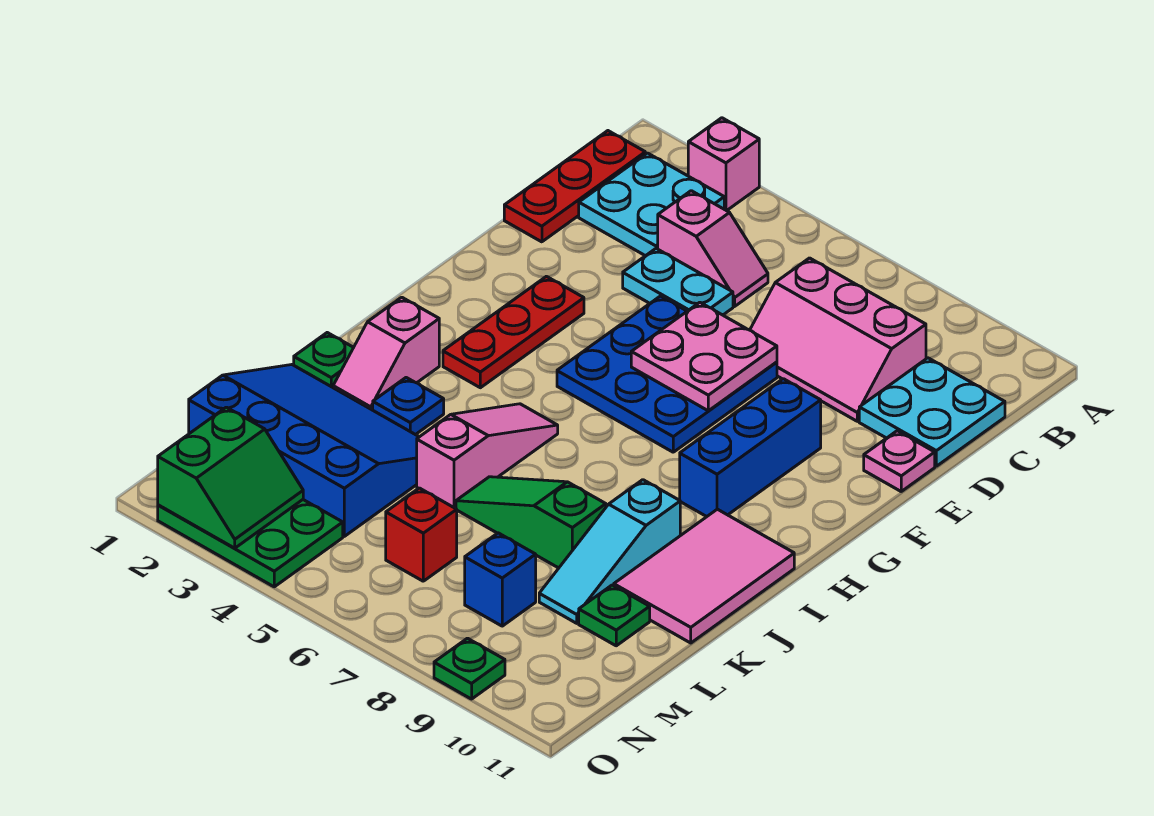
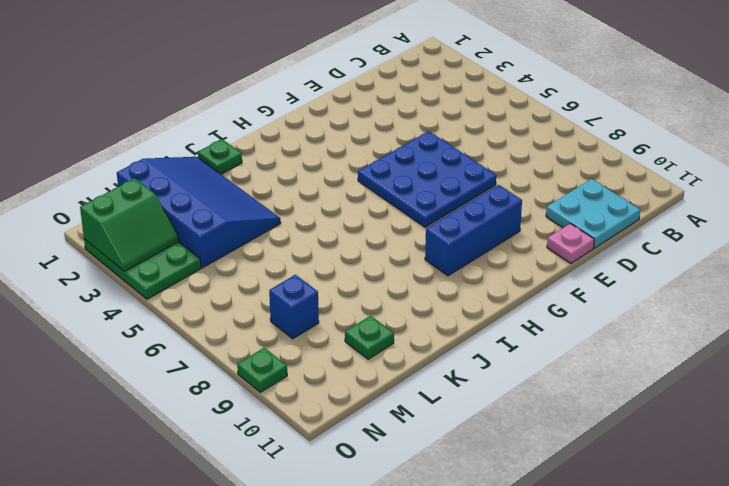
none -> pink 1x1 brick [688,118,759,211]
none -> red 1x3 plate [504,131,645,242]
none -> cyan 2x2 plate [579,153,724,256]

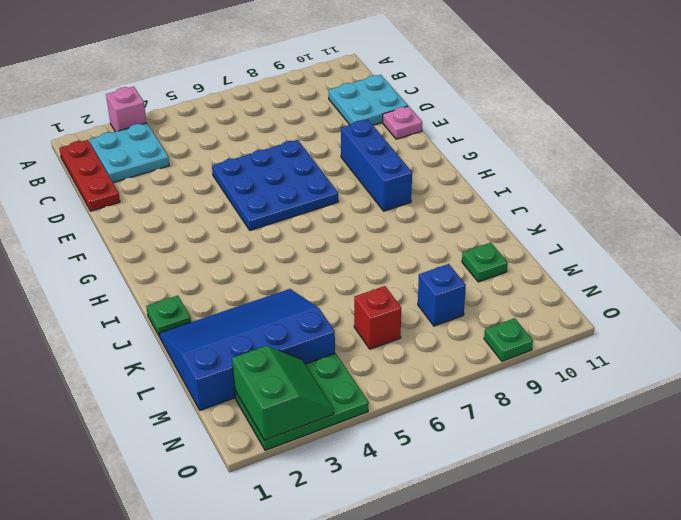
none -> pink 1x2 slope [658,191,768,306]
none -> pink 2x3 slope [750,258,926,421]
none -> cyan 1x2 plate [623,249,733,315]

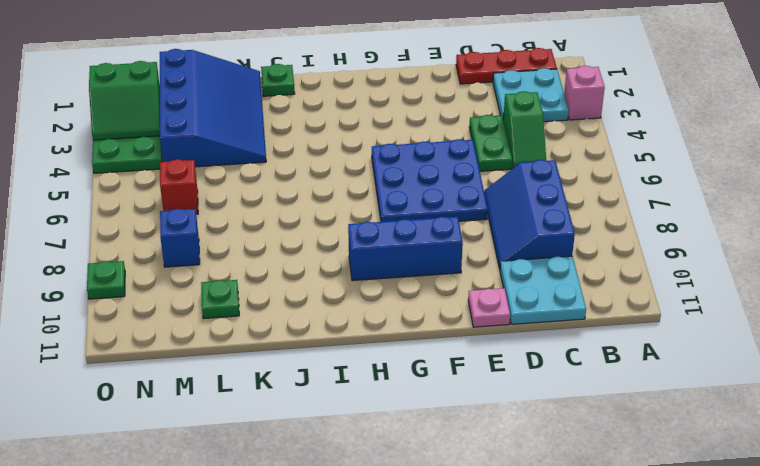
green 1x2 slope [503,91,546,168] -> pink 1x2 slope [658,191,768,306]
blue 2x3 slope [484,160,575,269] -> pink 2x3 slope [750,258,926,421]
green 1x2 plate [469,115,512,171] -> cyan 1x2 plate [623,249,733,315]
none -> red 1x3 plate [443,276,584,388]
none -> pink 1x2 slope [333,297,439,410]
none -> pink 1x3 slope [417,404,558,508]

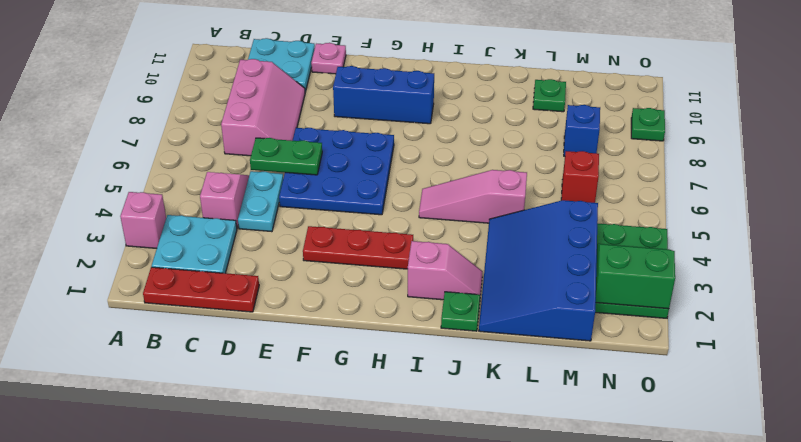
green 1x2 plate [250,138,322,175] -> pink 2x2 plate [631,302,777,411]
none -> pink 2x3 tile [614,509,794,643]
none -> blue 1x1 plate [373,378,444,435]
none -> cyan 1x3 slope [539,480,680,623]

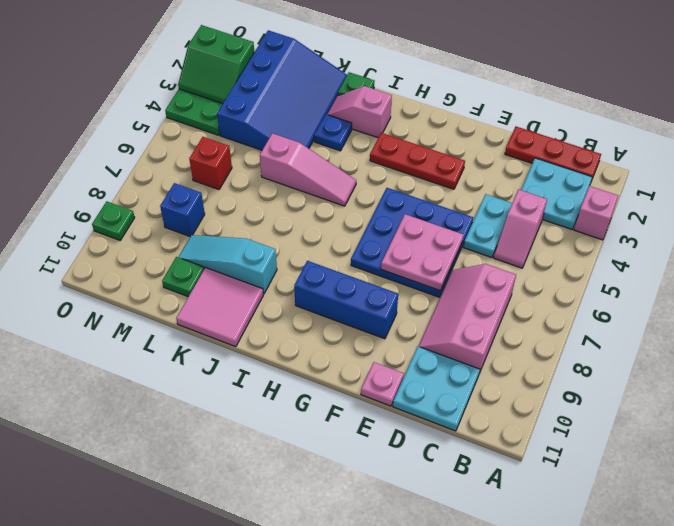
pink 2x2 tile [176,268,263,347] -> pink 2x3 tile [614,509,794,643]
none -> green 1x3 slope [456,477,606,568]

